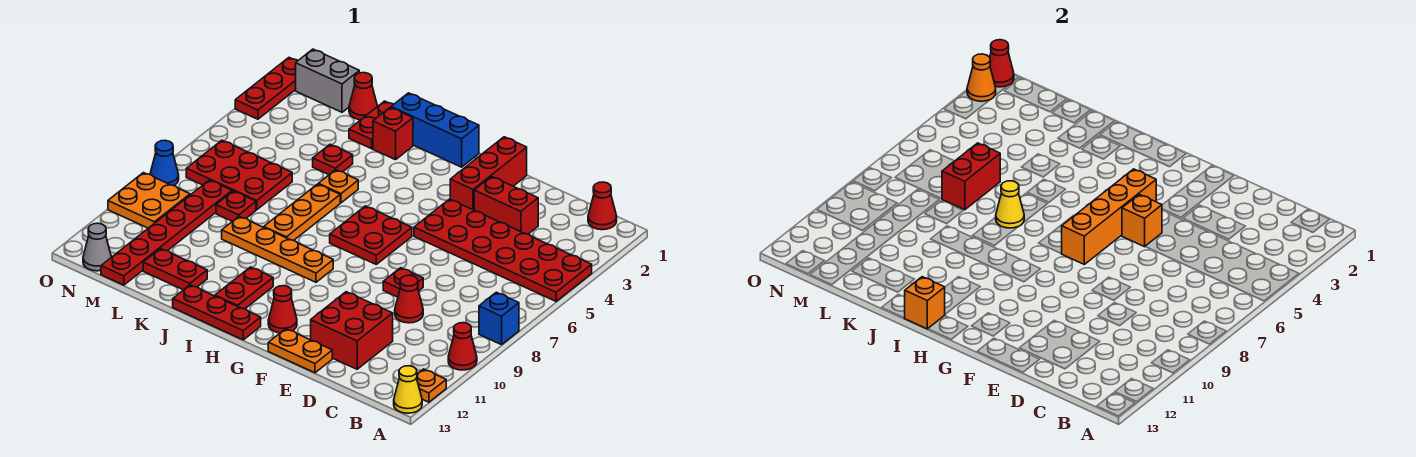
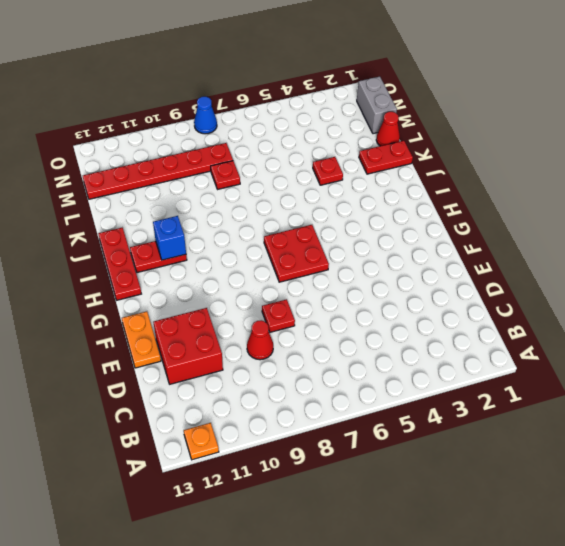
blue 1x1 brick [153,216,186,260] -> blue 1x1 brick moved to [479,292,519,345]
none -> red 2x6 plate [414,199,592,301]
none -> red 1x1 cone [448,323,477,370]
none -> yellow 1x1 cone [394,366,422,413]
none -> red 1x1 cone [588,182,617,230]

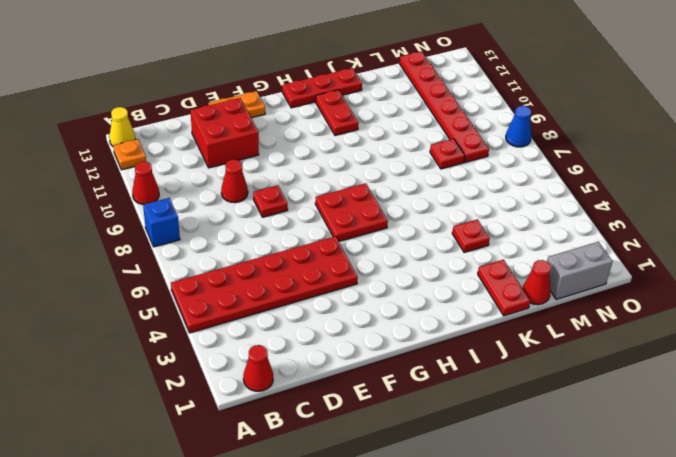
none -> red 1x2 brick [474,177,538,234]
none -> red 1x3 brick [450,137,527,210]
none -> red 1x1 cone [268,286,297,333]
none -> blue 1x3 brick [391,93,479,167]

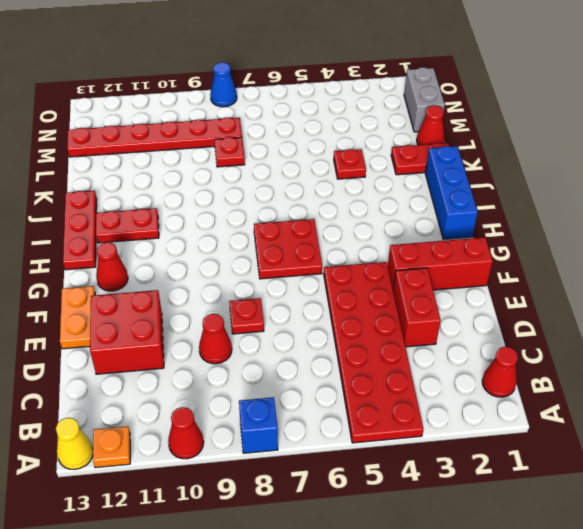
none -> orange 1x4 plate [222,216,333,282]
none -> red 1x1 brick [373,107,413,160]
none -> orange 1x1 plate [319,170,358,203]
none -> orange 1x3 plate [264,184,340,240]

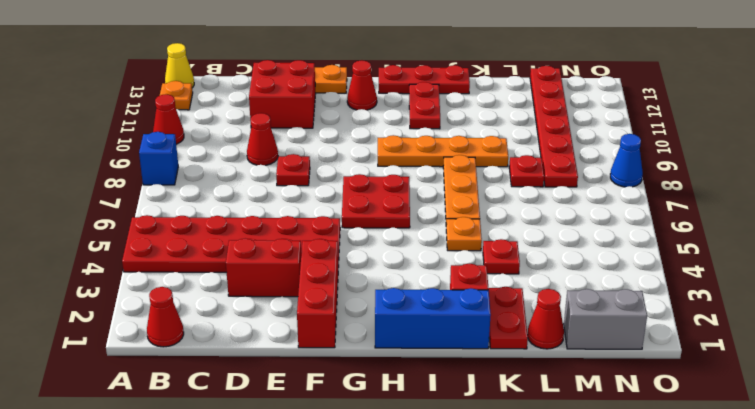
none -> red 1x2 plate [143,249,207,290]
none -> red 2x3 plate [186,140,292,210]
none -> orange 2x2 plate [108,173,190,228]
none -> grey 1x1 cone [83,223,111,271]

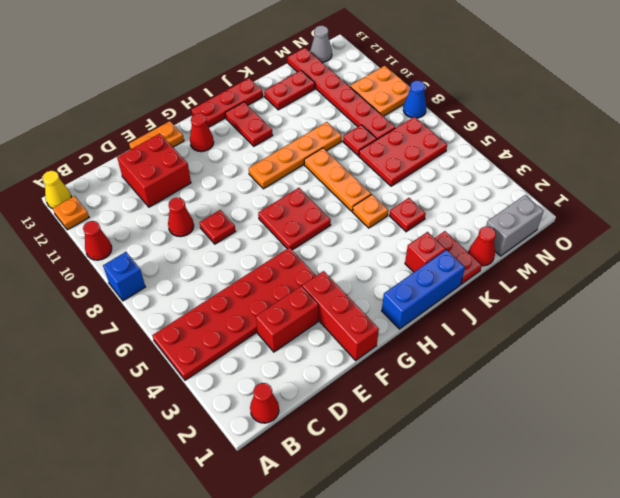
none -> red 1x3 plate [235,58,298,119]
none -> orange 1x1 brick [1122,194,1162,247]
none -> orange 1x4 brick [1062,169,1156,264]
none -> orange 1x1 brick [905,277,945,329]

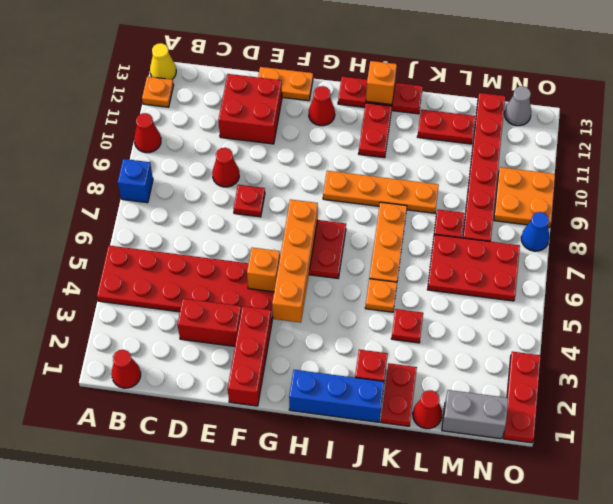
none -> yellow 1x1 cone [996,181,1024,228]
none -> red 1x2 brick [942,143,1000,210]
none -> red 1x1 cone [990,40,1014,87]
none -> orange 1x1 cone [967,54,996,101]

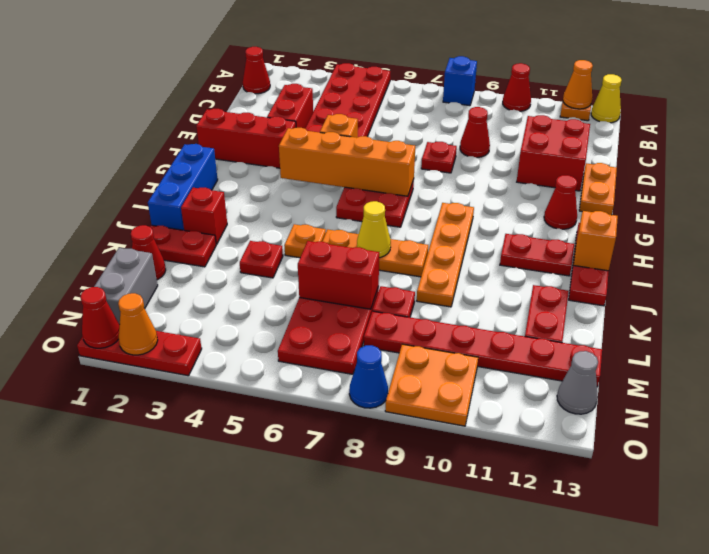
orange 1x1 cone [563,60,593,109] -> none

